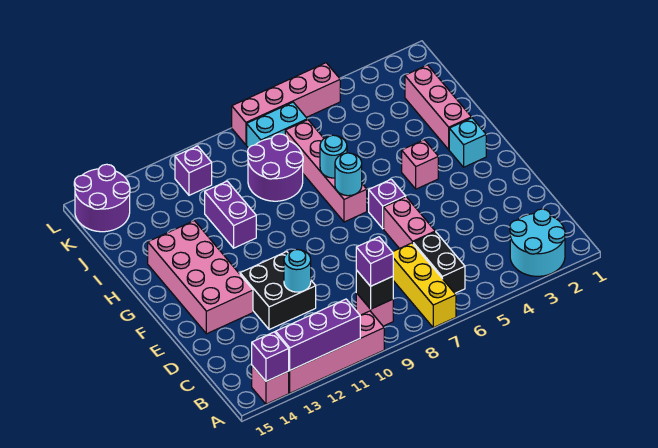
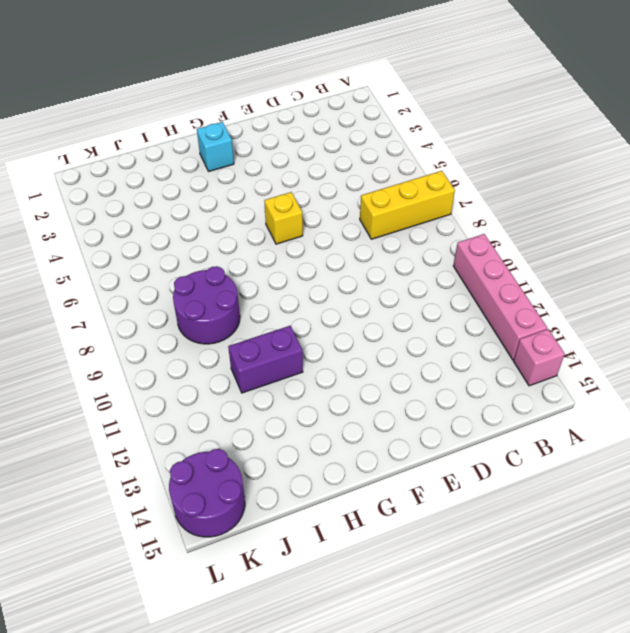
yellow 1x1 brick [264,192,303,244] -> purple 1x1 brick [369,179,406,229]
none -> cyan 2x2 round brick [510,209,565,276]
none -> black 1x2 brick [413,232,465,293]
none -> pink 1x1 brick [356,293,393,326]

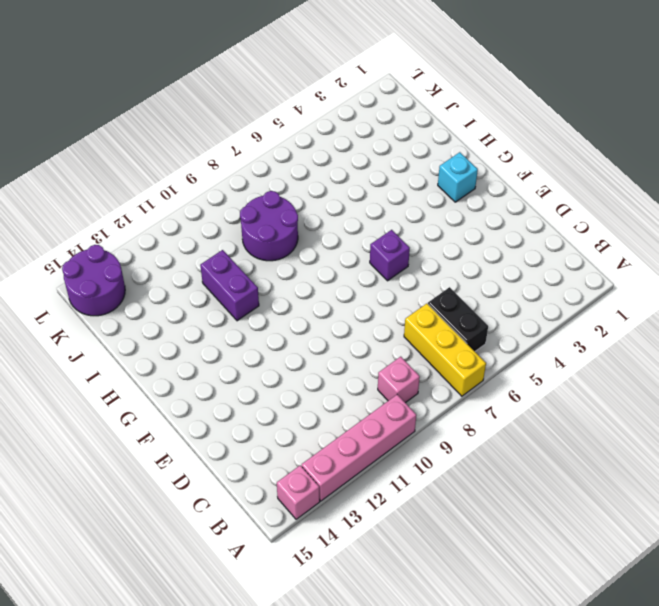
none -> cyan 2x2 round brick [510,209,565,276]
none -> pink 1x2 brick [384,197,435,249]
none -> black 2x2 brick [240,252,316,330]

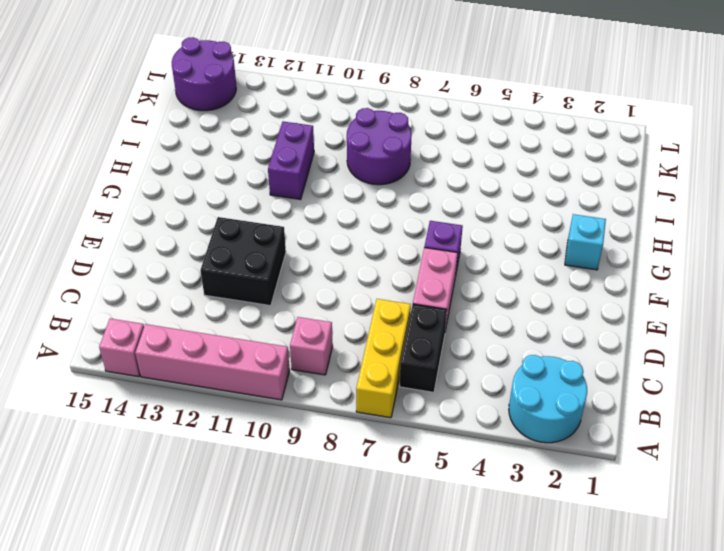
none -> pink 2x4 brick [148,221,253,334]
none -> pink 1x1 brick [402,140,438,189]
none -> pink 1x4 brick [285,120,367,222]

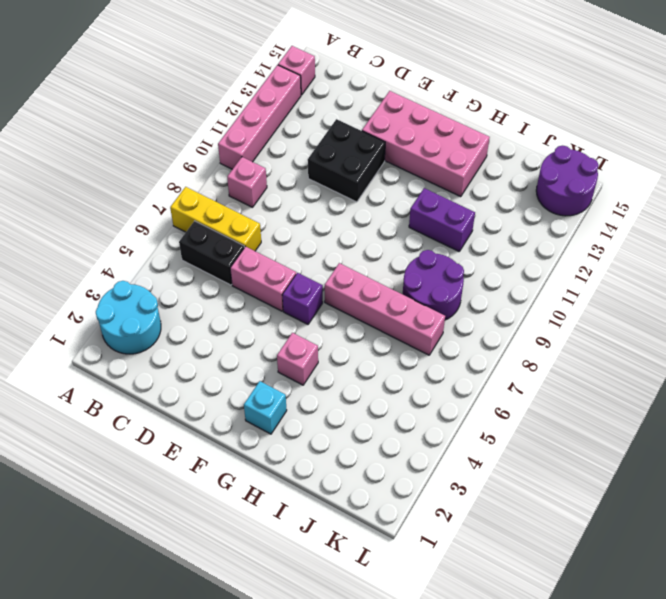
none -> pink 1x3 brick [405,65,471,150]
none -> cyan 1x2 brick [247,102,307,148]
none -> purple 1x1 brick [175,146,212,195]

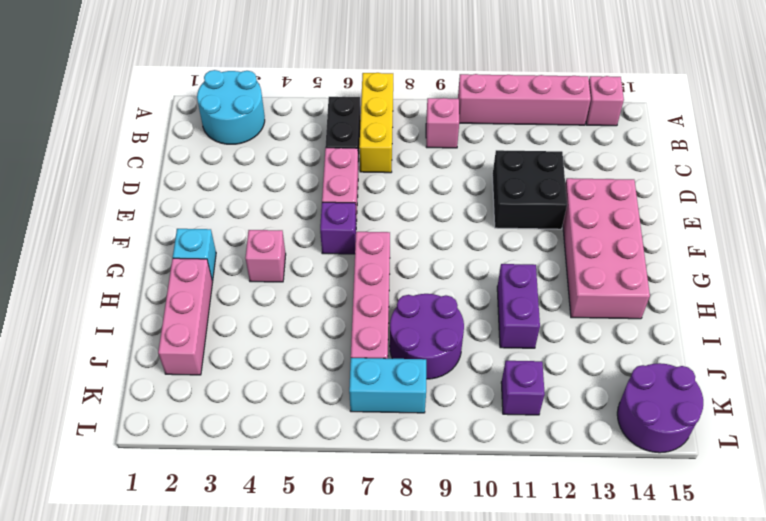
none -> pink 1x4 brick [232,63,340,145]
none -> purple 1x3 brick [276,299,360,370]
none -> purple 1x1 brick [252,332,289,381]

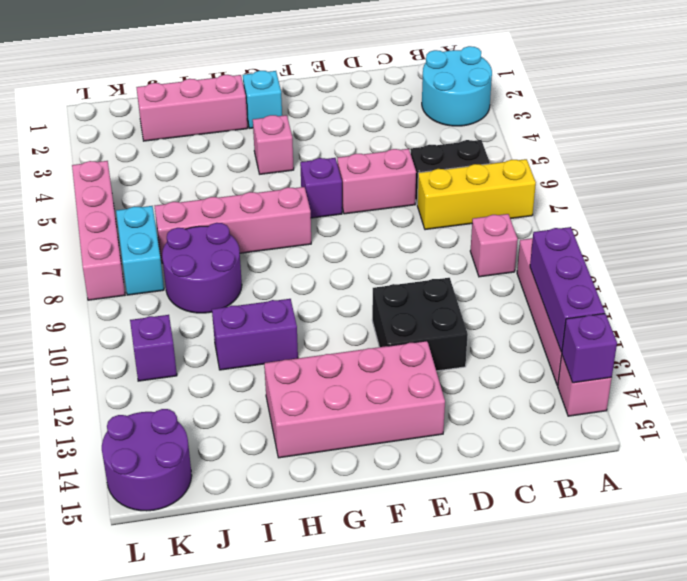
none -> black 1x1 brick [356,270,393,309]
none -> cyan 1x1 round brick [284,250,311,292]
none -> cyan 1x1 round brick [335,153,362,196]

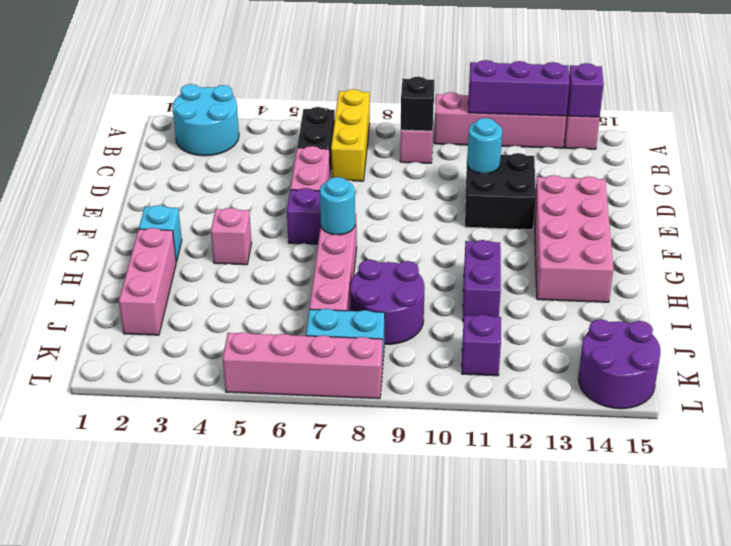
none -> cyan 1x1 round brick [320,135,347,178]
none -> purple 1x1 brick [356,237,393,286]

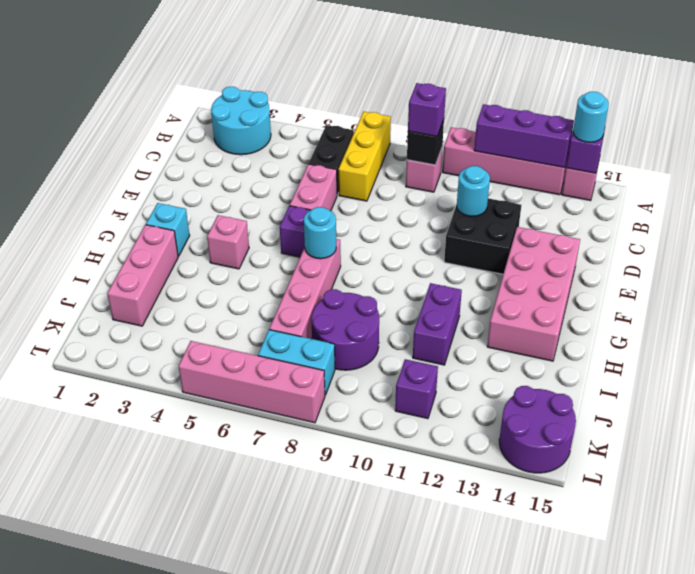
cyan 1x1 round brick [573,92,609,142] -> cyan 1x1 round brick moved to [320,135,347,178]

